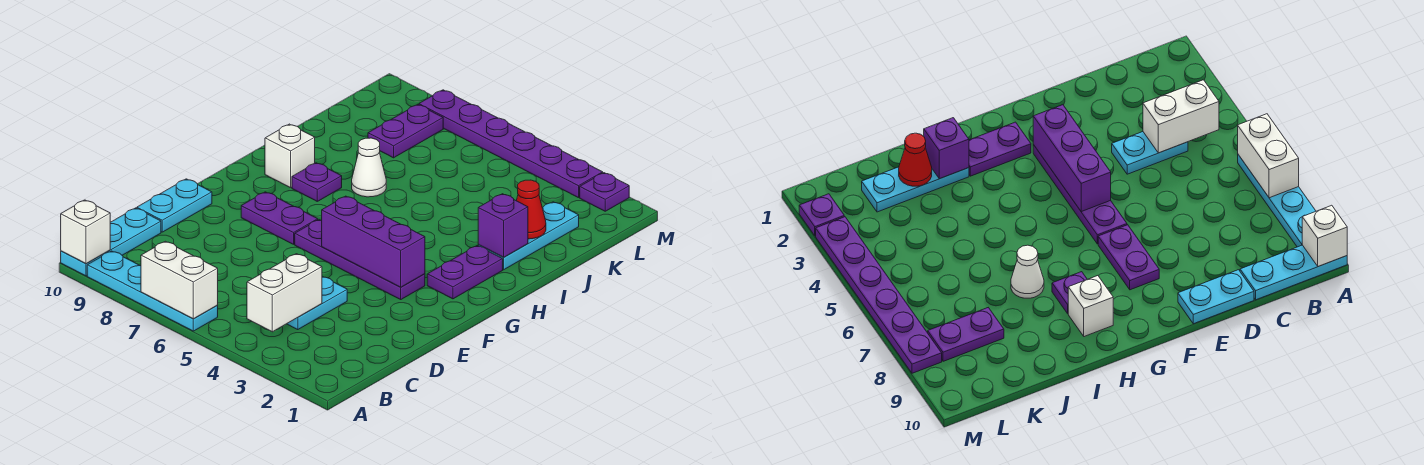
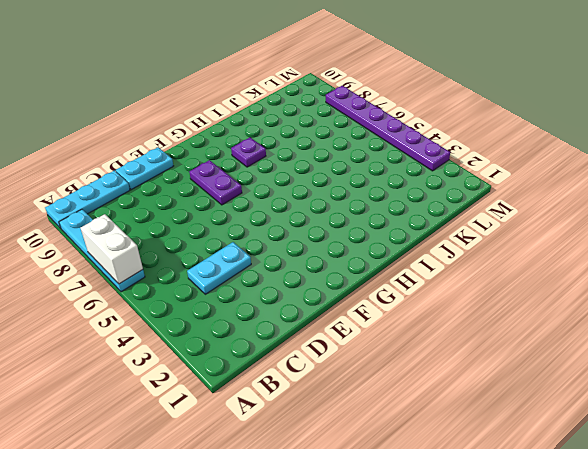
none -> purple 1x4 plate [295,220,425,299]
none -> purple 1x2 plate [427,246,503,299]
none -> white 1x1 brick [265,124,315,188]

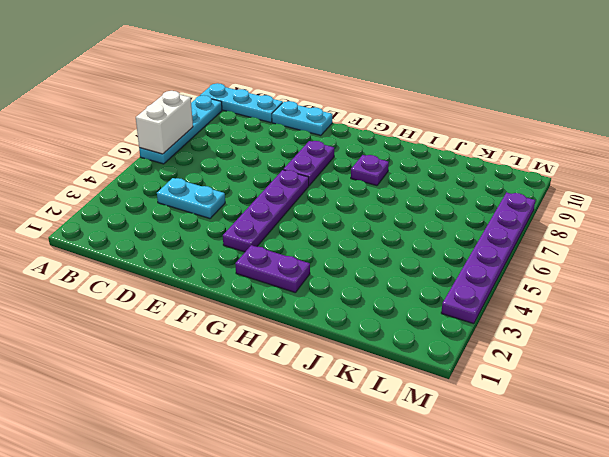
none -> white 1x1 brick [265,124,315,188]
none -> cyan 1x3 plate [478,202,579,270]
none -> white 1x1 cone [352,138,386,197]

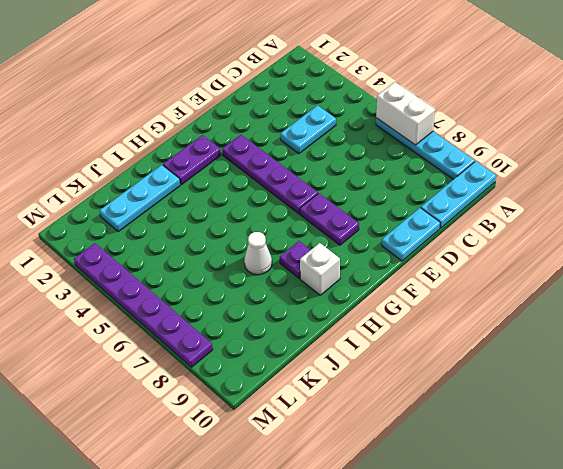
none -> purple 1x2 plate [368,104,443,158]
none -> purple 1x1 plate [580,173,629,211]
none -> white 1x1 brick [61,200,110,264]

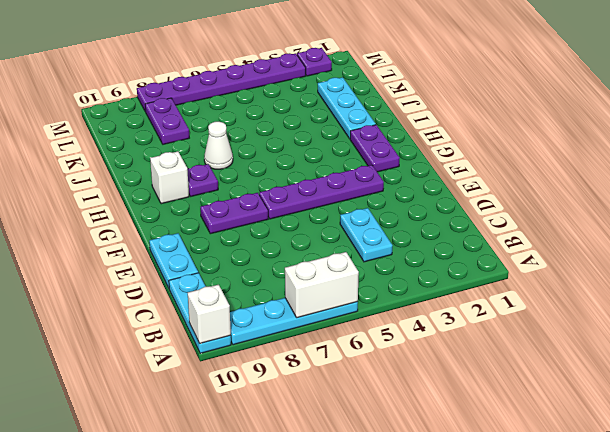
none -> white 1x2 brick [247,254,322,332]
none -> purple 1x3 brick [322,196,425,287]
none -> purple 1x1 brick [478,194,528,257]

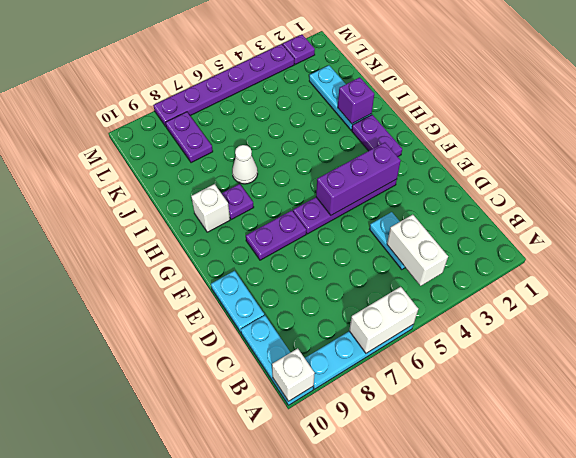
none -> red 1x1 cone [516,180,546,239]

